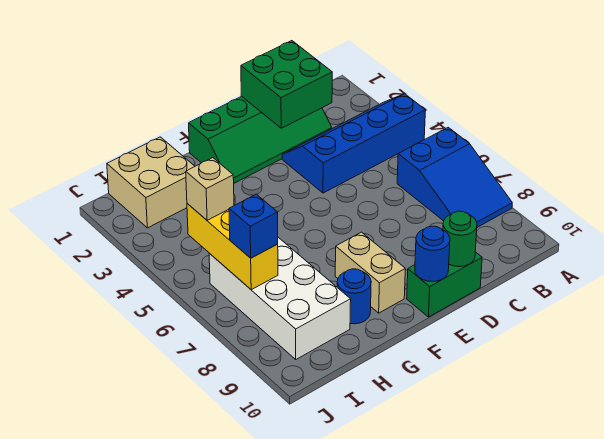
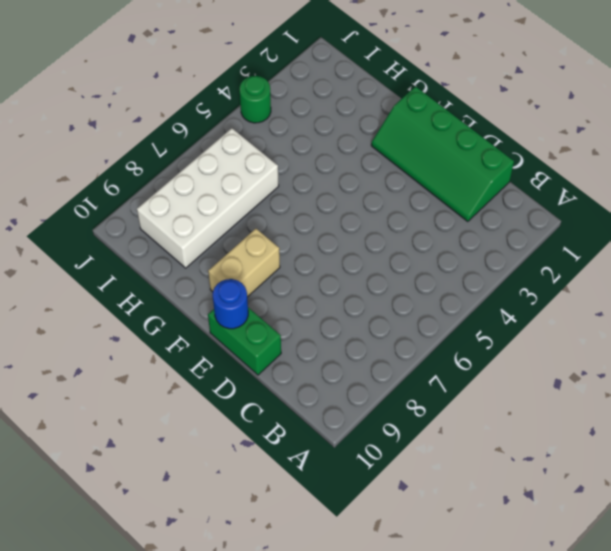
green 1x1 round brick [240,76,271,123] -> green 1x1 round brick moved to [443,211,477,267]
none -> blue 2x4 slope [282,94,425,193]
none -> blue 2x3 slope [397,127,512,227]
none -> blue 1x1 round brick [337,269,371,324]

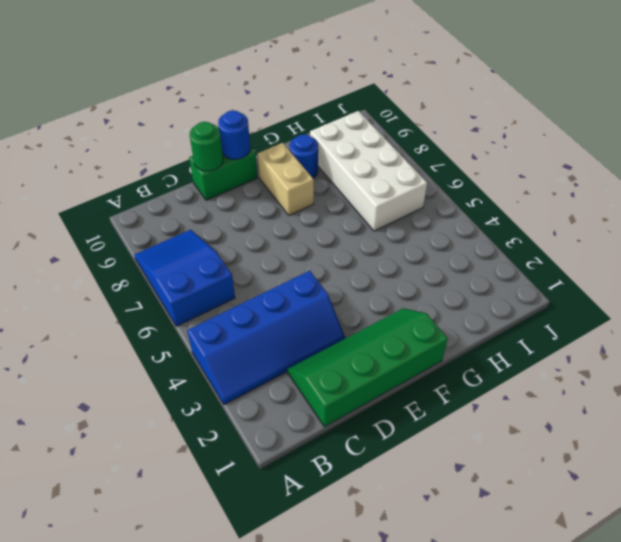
none -> tan 2x2 brick [107,137,195,228]
none -> green 2x2 brick [241,41,332,128]
none -> yellow 1x3 brick [187,204,278,290]

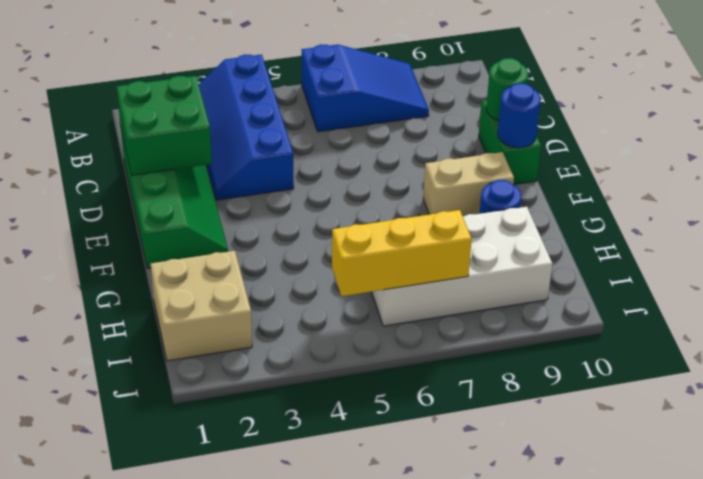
none -> tan 1x1 brick [186,158,234,220]
none -> blue 1x1 brick [229,194,278,258]

